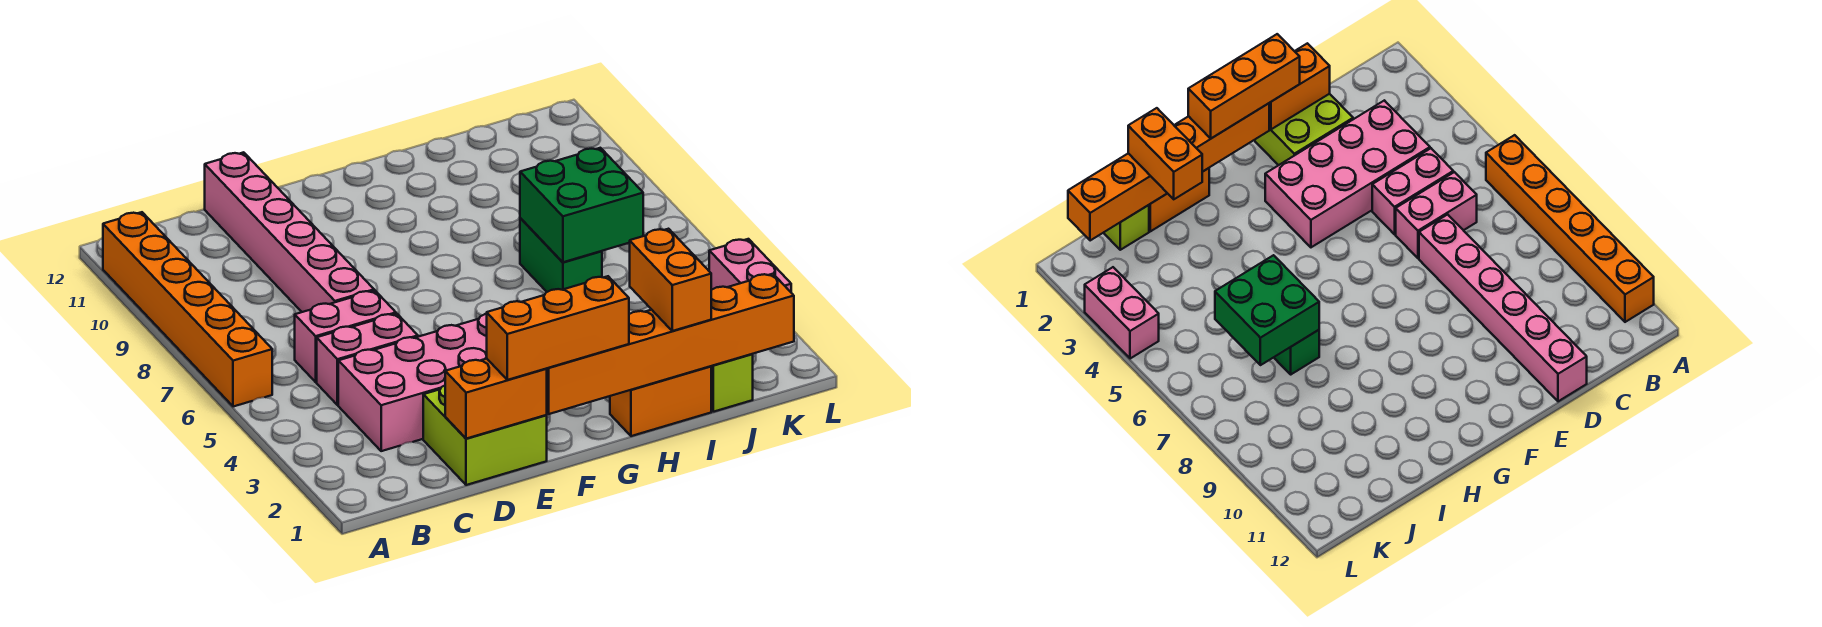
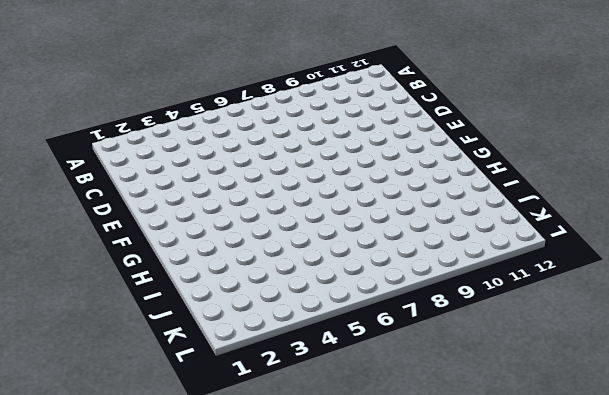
none -> orange 1x6 brick [103,212,272,407]
none -> pink 2x4 brick [338,314,487,451]
none -> pink 1x2 brick [317,314,418,405]

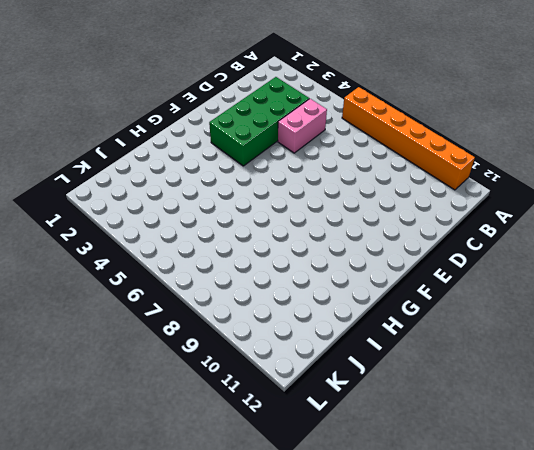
green 2x4 brick [209,77,309,166] -> pink 2x4 brick [338,314,487,451]
none -> pink 1x2 brick [295,291,396,382]
none -> lime 2x2 brick [423,386,547,485]
none -> pink 1x6 brick [205,152,374,312]

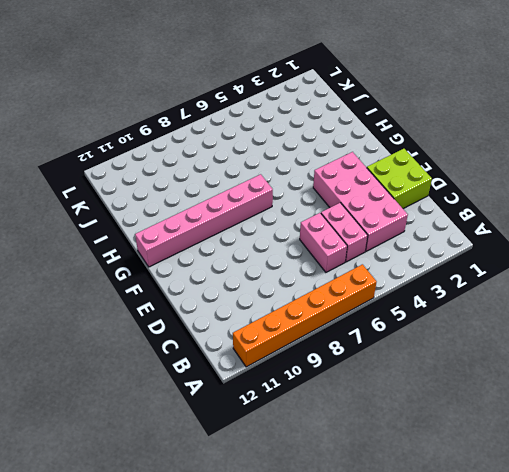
pink 1x6 brick [135,174,273,267] -> pink 1x6 brick moved to [205,152,374,312]
none -> orange 1x2 brick [610,366,711,436]
none -> green 1x2 brick [520,218,602,292]
none -> lime 1x1 brick [711,354,753,412]

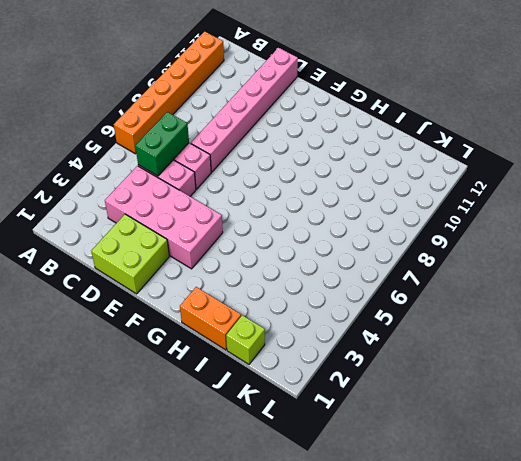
green 1x2 brick [135,112,189,176] -> green 1x2 brick moved to [520,218,602,292]
none -> pink 1x2 brick [709,239,791,292]
none -> orange 1x2 brick [445,359,547,439]
none -> orange 1x6 brick [547,274,794,414]

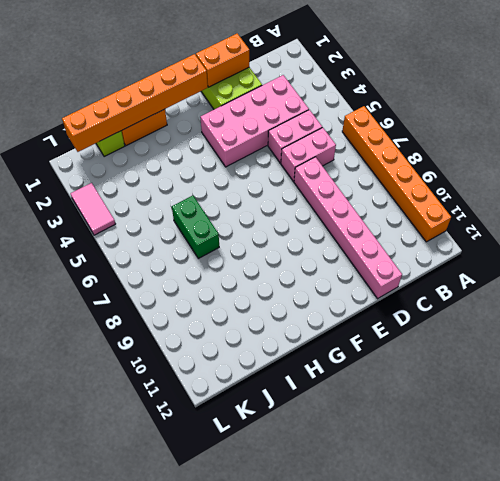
pink 1x2 tile [70,183,115,235] -> pink 1x2 brick [709,239,791,292]
none -> green 2x2 brick [520,148,643,262]
none -> orange 1x3 brick [487,276,629,380]
none -> orange 1x2 brick [630,229,711,331]

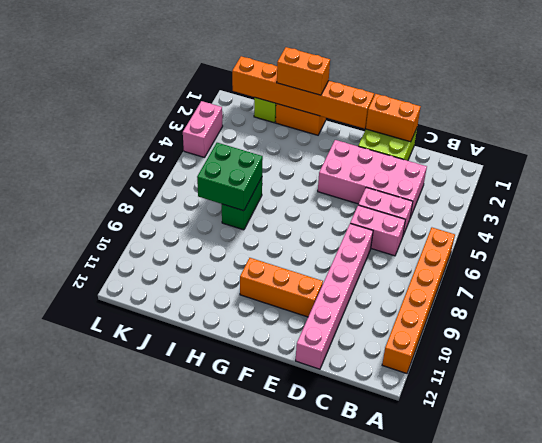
orange 1x3 brick [240,258,323,317] -> orange 1x3 brick moved to [487,276,629,380]
orange 1x2 brick [277,47,330,95] -> orange 1x2 brick turned to [630,229,711,331]

